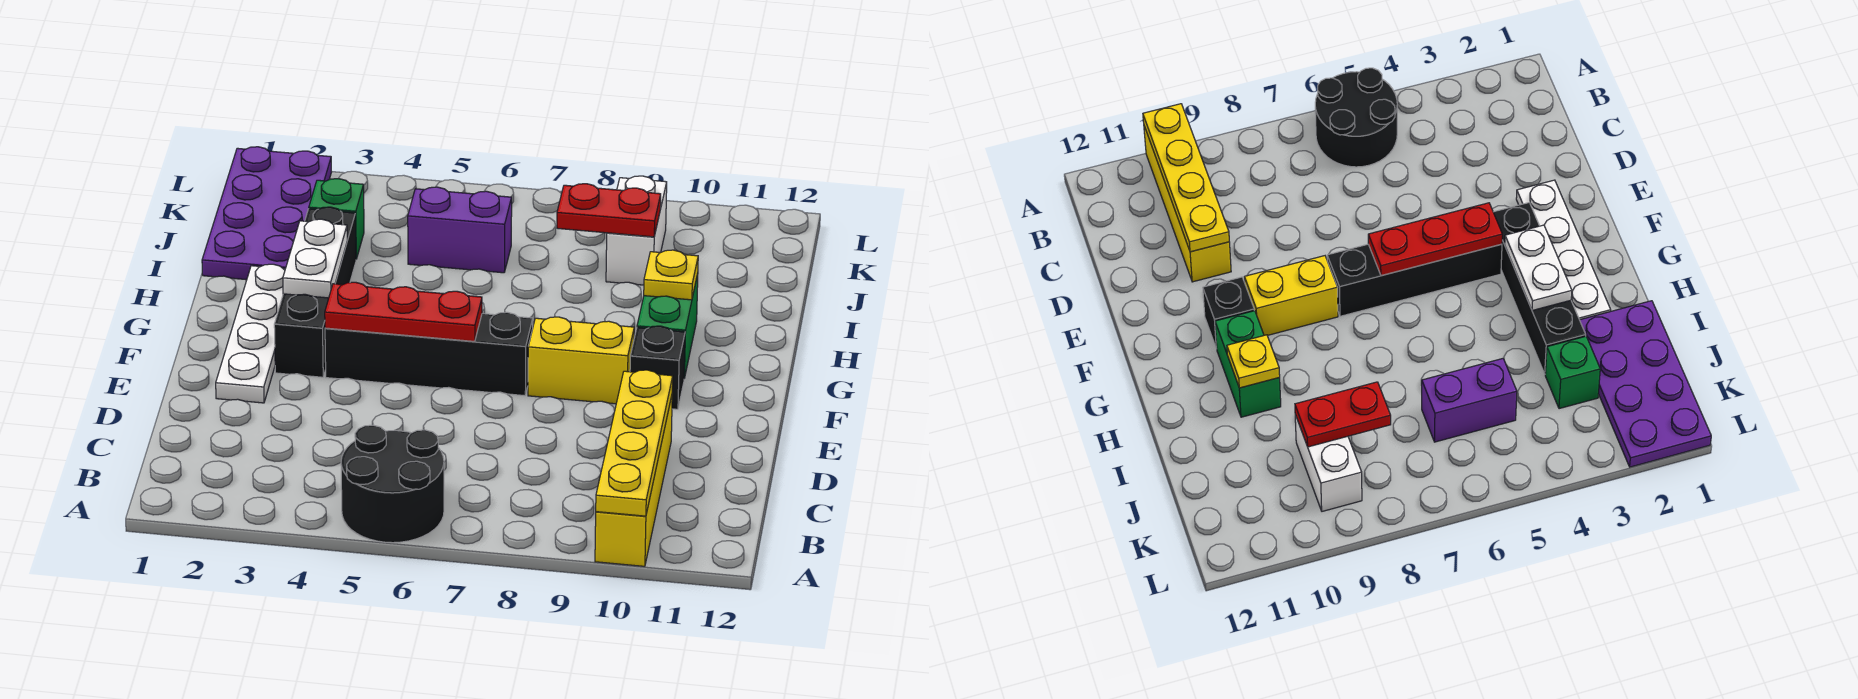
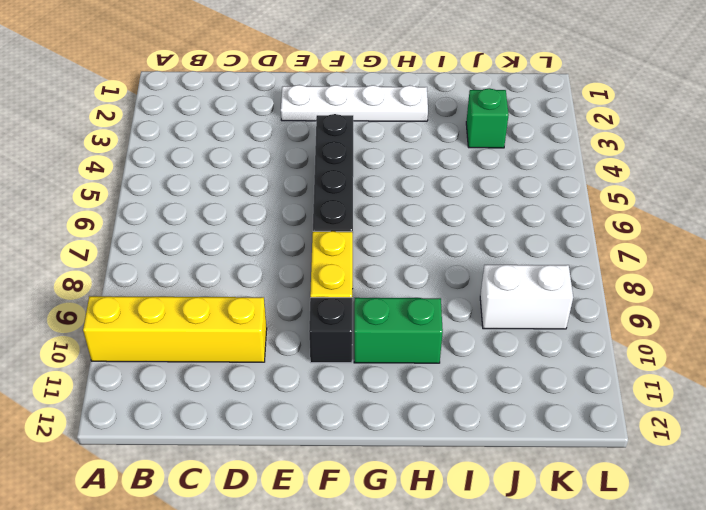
none -> black 2x2 round brick [341,425,444,543]
none -> black 1x4 brick [274,207,356,377]
none -> purple 2x4 plate [202,147,332,280]

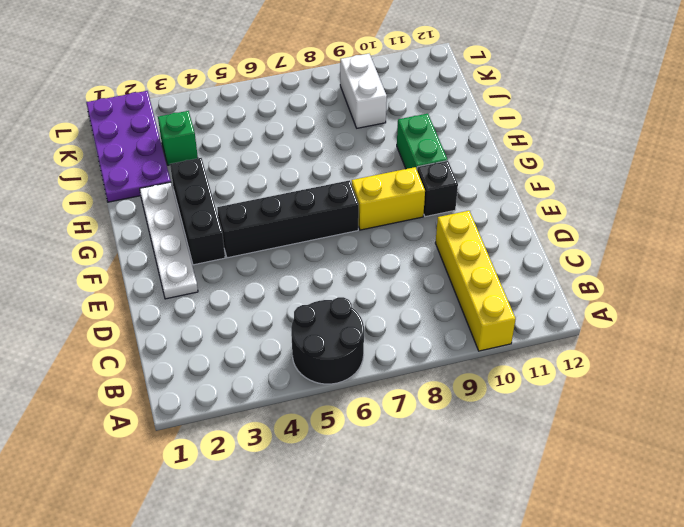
black 1x3 brick [170,158,225,265] -> black 1x4 brick [274,207,356,377]
none -> purple 1x2 brick [408,187,512,273]
none -> yellow 1x4 plate [596,370,673,516]
none -> red 1x3 plate [325,282,482,342]

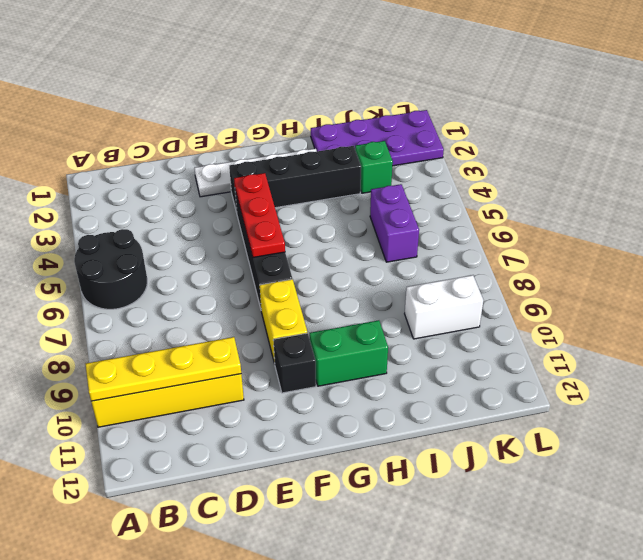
none -> white 1x2 plate [283,219,347,298]
none -> yellow 1x1 plate [644,250,698,300]
none -> red 1x2 plate [557,184,661,237]

